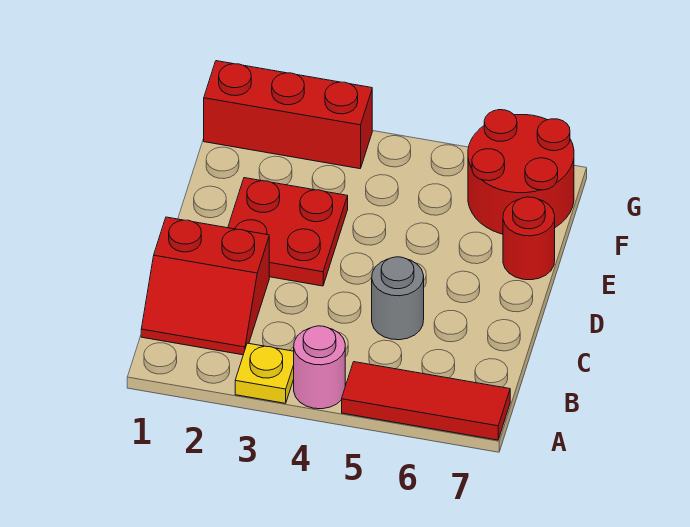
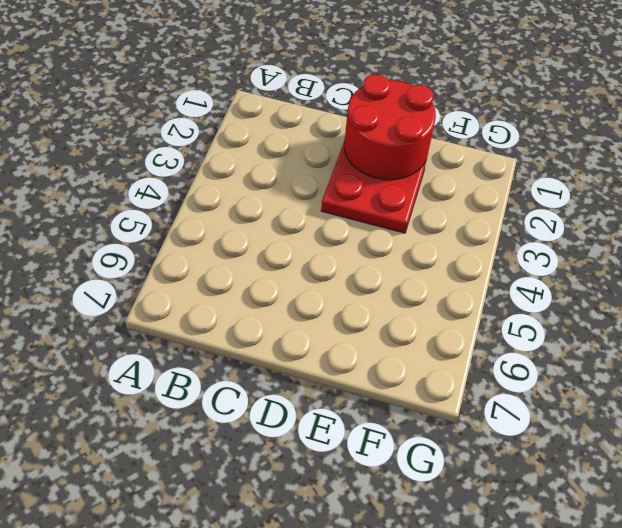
red 2x2 round brick [344,75,436,180] -> red 2x2 round brick moved to [468,110,574,234]
none -> yellow 1x1 plate [235,343,294,403]
none -> pink 1x1 round brick [294,326,345,409]

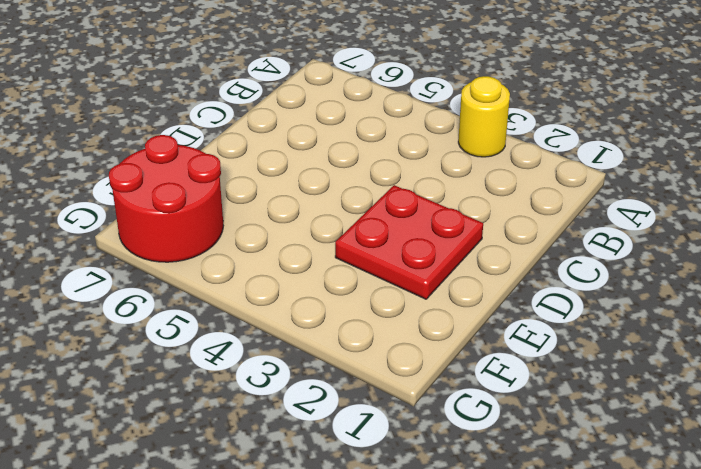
yellow 1x1 round brick [458,76,510,157] -> yellow 1x1 plate [235,343,294,403]
none -> pink 1x1 round brick [294,326,345,409]
none -> red 1x3 tile [342,362,510,440]

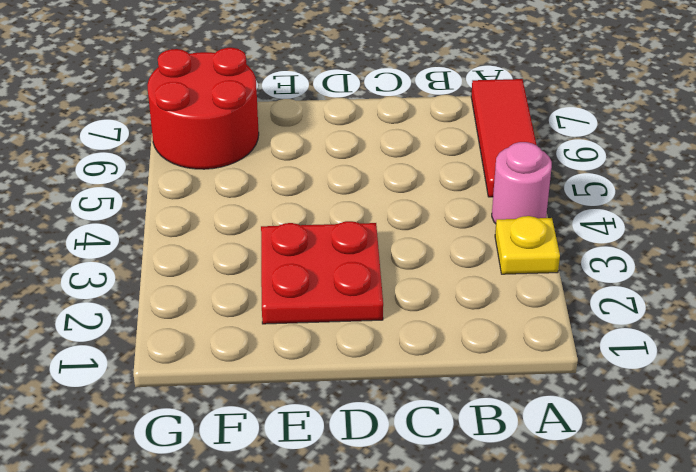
none -> red 2x2 slope [141,217,269,355]
none -> grey 1x1 round brick [372,257,424,340]

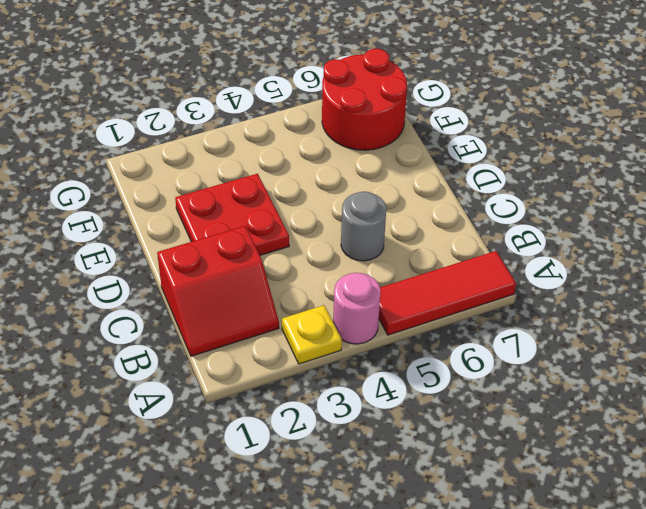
none -> red 1x1 round brick [503,197,555,280]
none -> red 1x3 brick [204,61,372,169]

